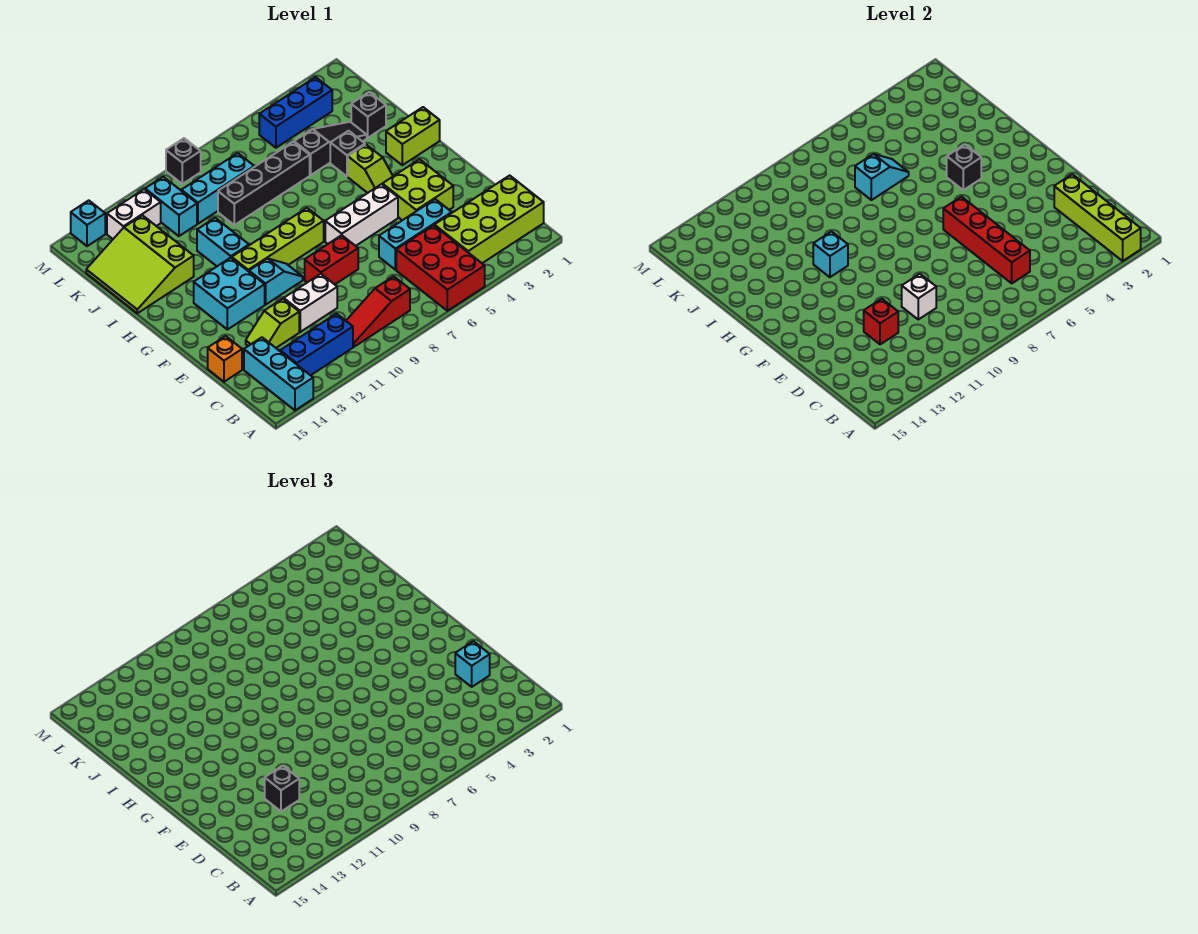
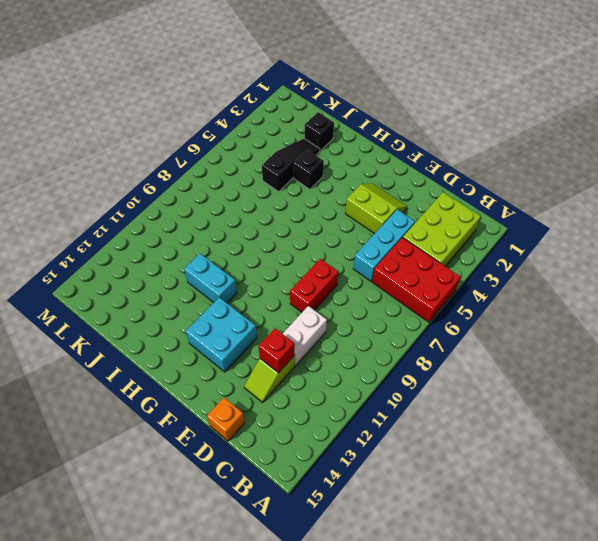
lime 2x3 brick [403,192,481,266] -> lime 2x4 brick [434,175,544,263]
lime 2x2 slope [345,183,407,234] -> lime 2x2 brick [382,159,453,220]
none -> cyan 1x3 brick [244,337,313,410]
none -> red 1x3 slope [346,276,410,347]
none -> blue 1x3 brick [280,314,353,375]
none -> white 1x3 brick [325,184,398,246]

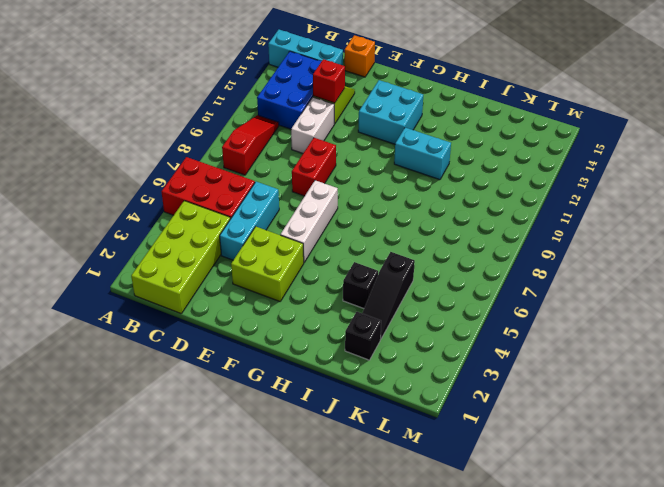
blue 2x3 brick [257,51,322,129] -> blue 1x3 brick [280,314,353,375]
none -> cyan 1x2 slope [249,259,303,305]
none -> lime 1x2 slope [348,145,393,193]
none -> lime 1x4 brick [232,208,324,271]
none -> lime 1x2 brick [386,107,440,165]

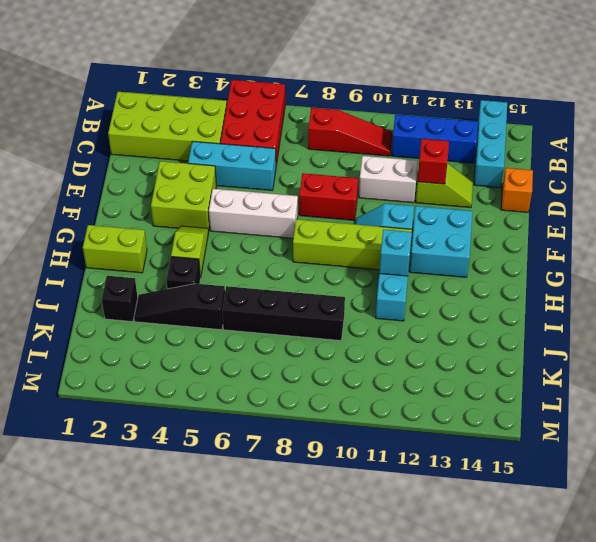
none -> lime 3x3 slope [86,215,194,313]
none -> cyan 1x3 brick [181,153,254,224]
none -> cyan 1x2 brick [145,177,197,236]
none -> blue 1x3 brick [259,77,332,148]

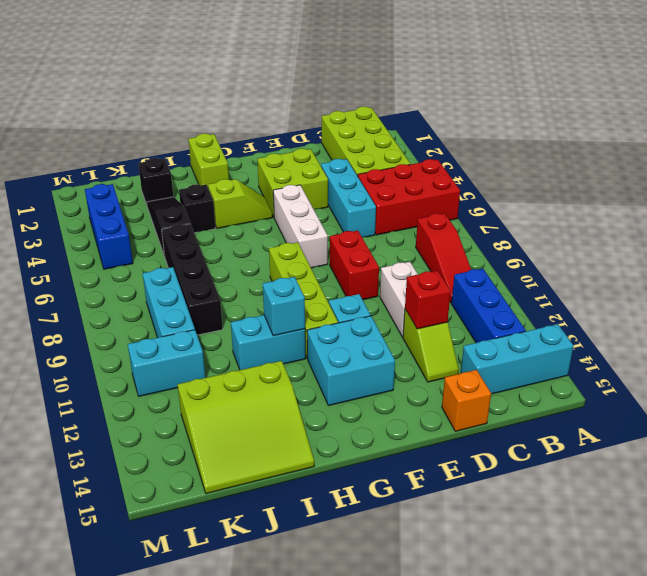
none -> white 1x2 brick [107,189,161,239]
none -> black 1x1 brick [166,138,201,184]
none -> cyan 1x1 brick [71,200,105,246]
none -> lime 1x4 brick [1054,174,1141,261]

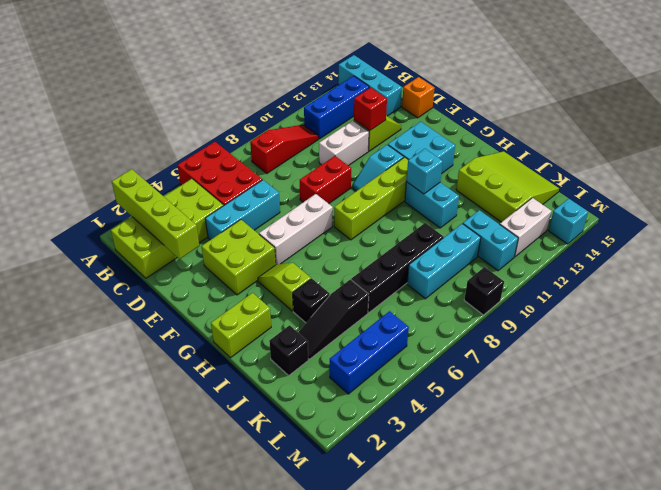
none -> red 1x4 brick [943,197,1030,283]
none -> white 1x1 brick [902,274,936,319]
none -> black 1x1 brick [947,145,981,190]
none -> cyan 1x2 slope [855,154,909,200]

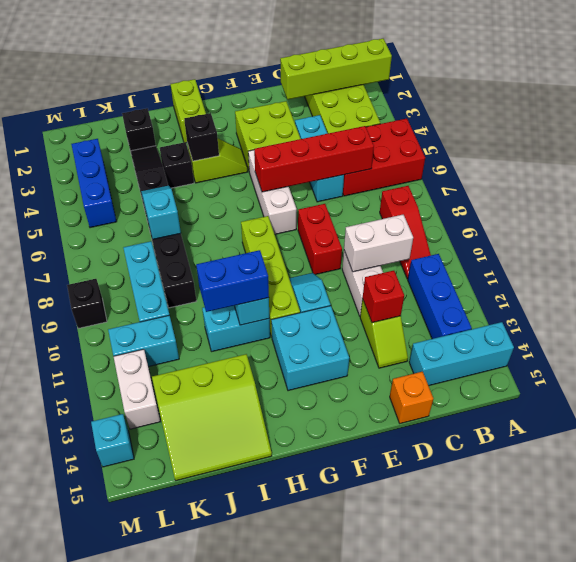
white 1x2 brick [344,215,413,272] -> white 1x1 brick [902,274,936,319]
blue 1x2 brick [196,250,269,312] -> none
none -> cyan 1x1 brick [455,641,490,687]
none -> black 1x1 brick [265,766,299,811]

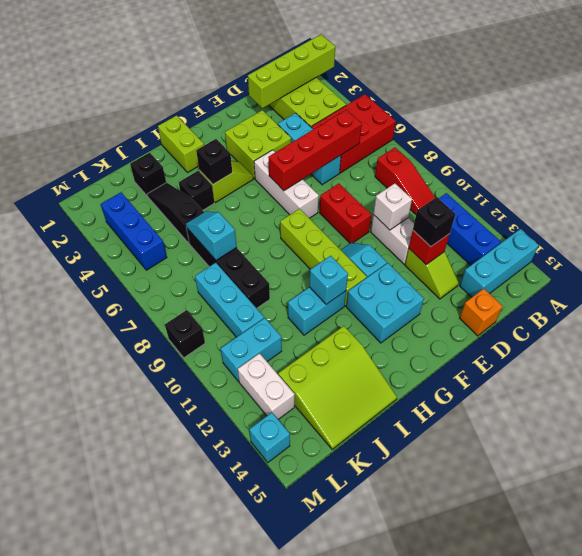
none -> cyan 1x1 brick [455,641,490,687]

